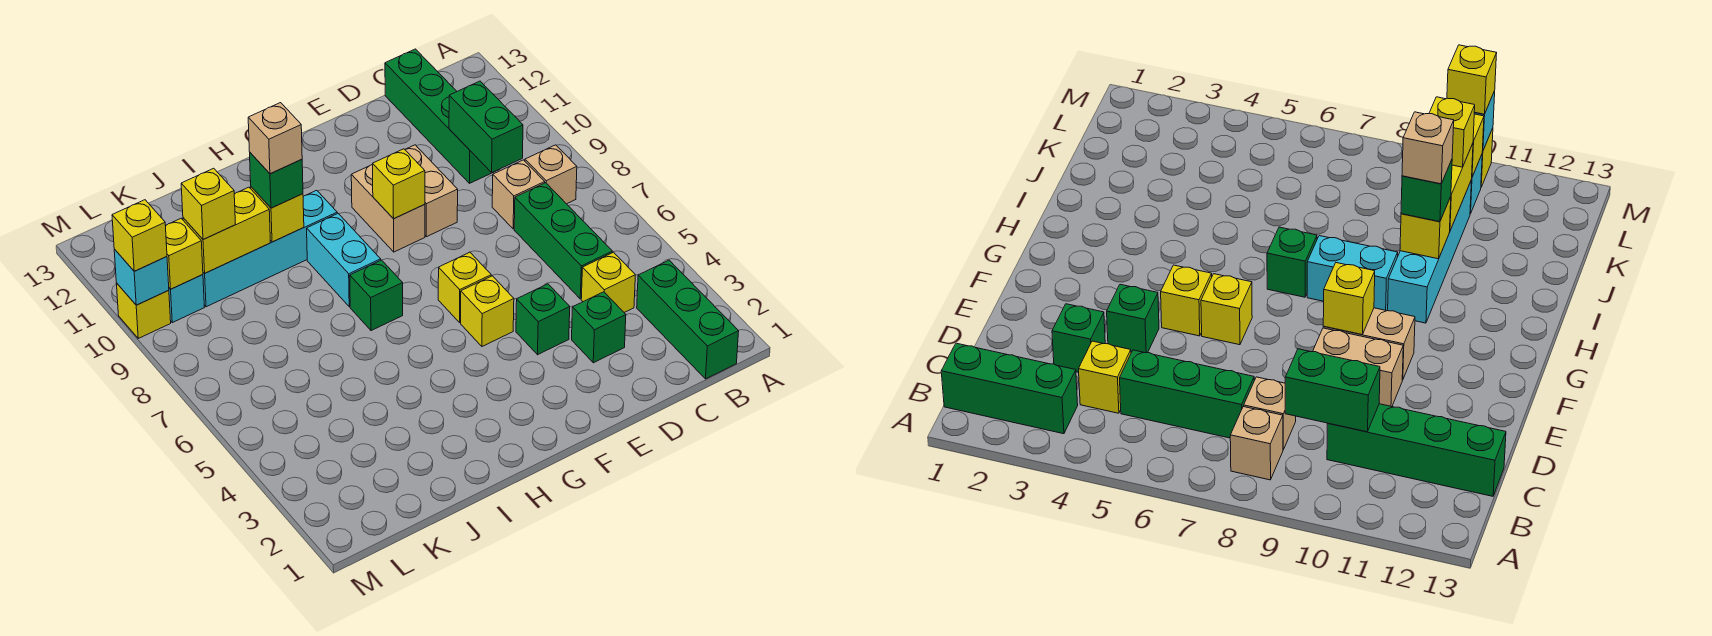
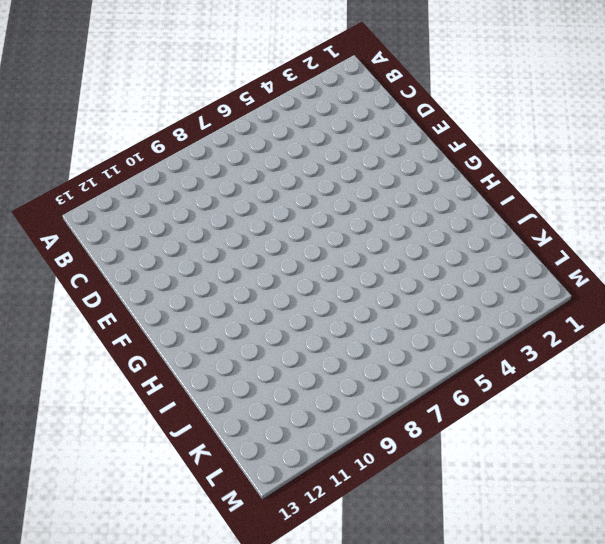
none -> green 1x3 brick [637,260,739,379]
none -> tan 1x1 brick [525,145,577,204]
none -> yellow 1x1 brick [581,252,635,312]

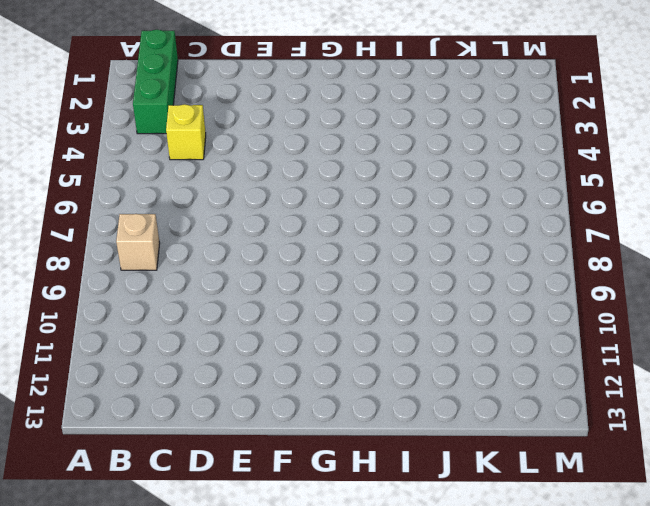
none -> green 1x3 brick [514,183,612,299]
none -> tan 1x1 brick [492,160,545,229]
none -> green 1x4 brick [385,49,493,183]

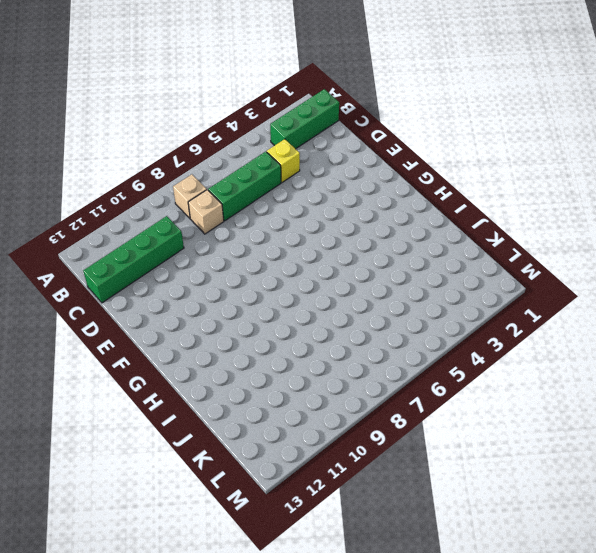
none -> green 1x1 brick [572,292,626,363]
none -> green 1x1 brick [516,284,570,355]
none -> tan 1x2 brick [405,145,458,237]

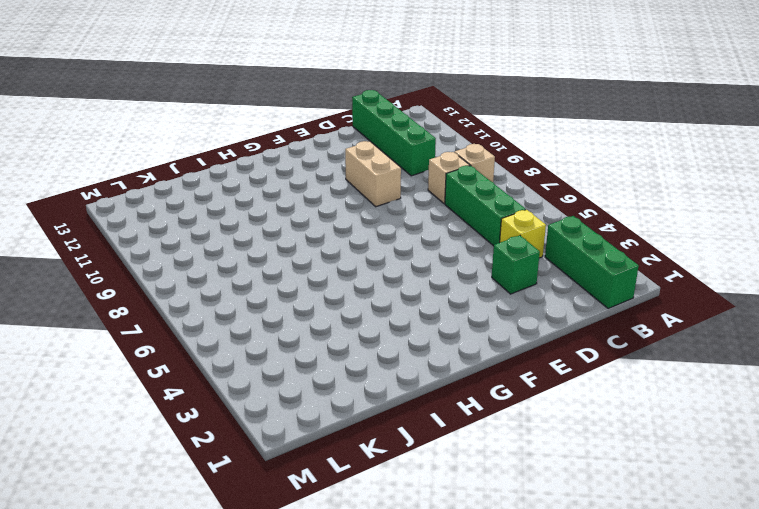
none -> green 1x1 brick [516,284,570,355]
none -> yellow 1x1 brick [461,276,514,346]
none -> yellow 1x1 brick [438,252,491,322]

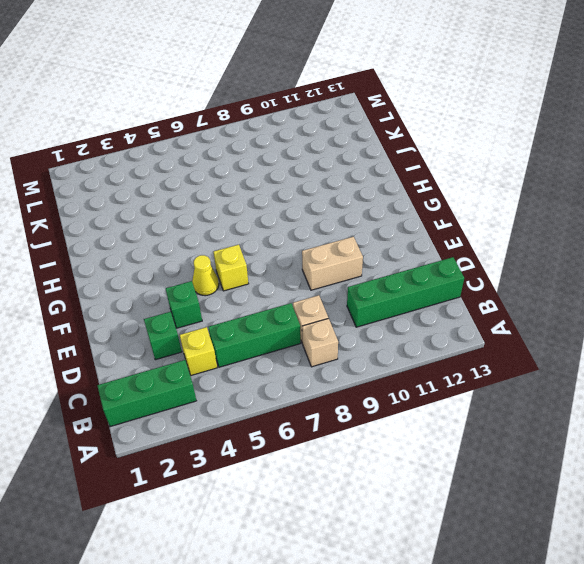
yellow 1x1 cone [192,255,219,296] -> yellow 1x1 brick [461,276,514,346]
none -> tan 1x2 brick [351,165,425,252]
none -> green 1x1 brick [350,260,403,331]
none -> cyan 1x2 brick [307,213,381,307]

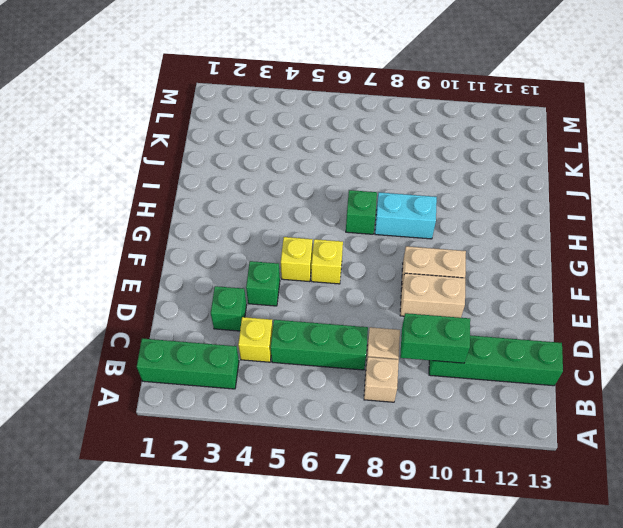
none -> cyan 1x4 brick [203,190,337,307]
none -> cyan 1x1 brick [169,275,204,323]
none -> yellow 1x1 brick [116,283,171,338]

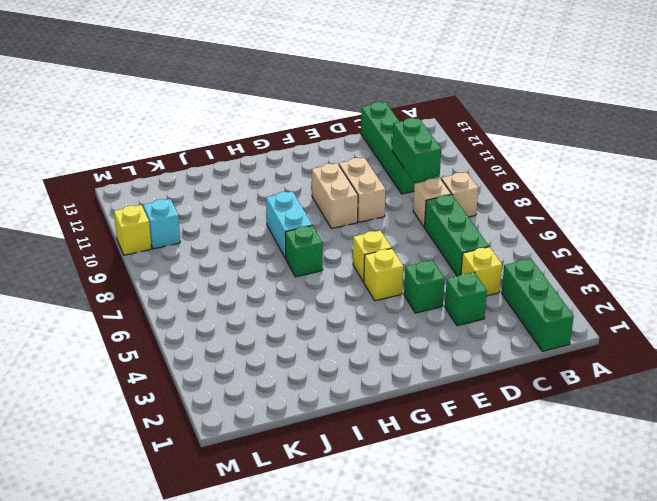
none -> cyan 1x4 brick [203,190,337,307]
none -> yellow 1x1 brick [372,149,425,219]
none -> yellow 1x1 brick [251,187,304,242]

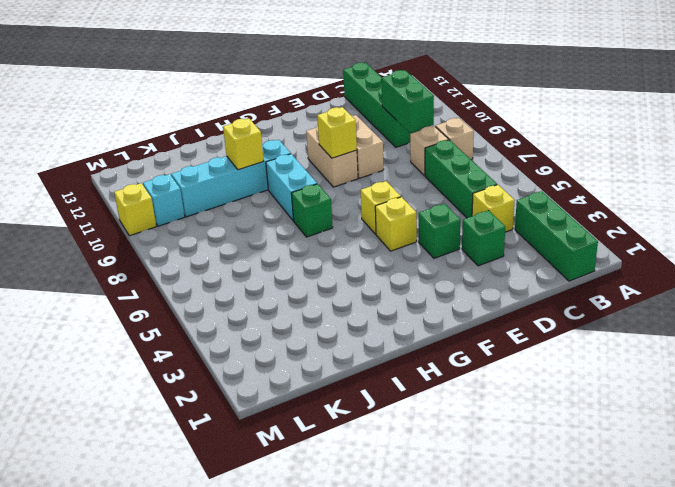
none -> yellow 1x2 brick [183,187,270,273]
none -> yellow 1x1 brick [166,218,203,289]
none -> cyan 1x1 brick [114,249,169,305]

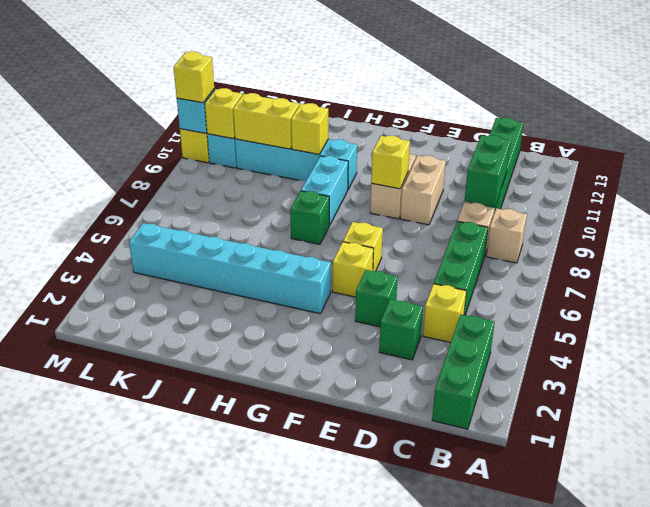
cyan 1x6 brick [129,223,331,314] -> none
none -> green 1x1 brick [250,153,303,208]
none -> yellow 1x1 brick [181,168,236,240]
none -> tan 1x1 brick [248,103,302,174]

